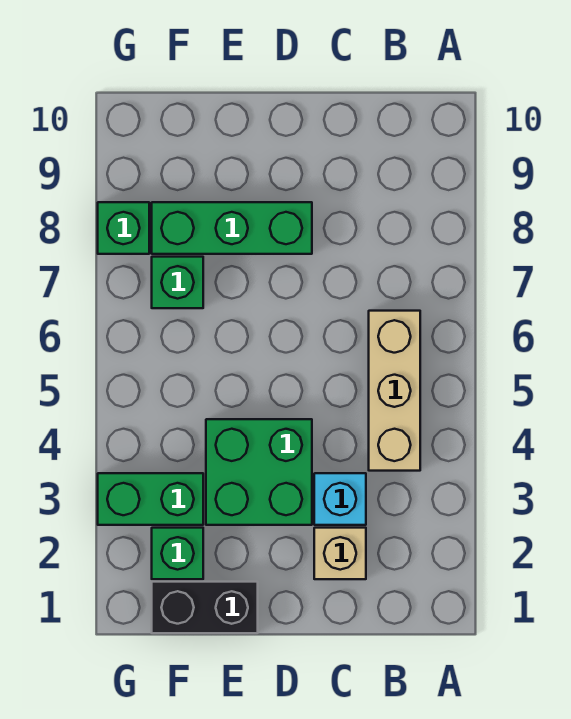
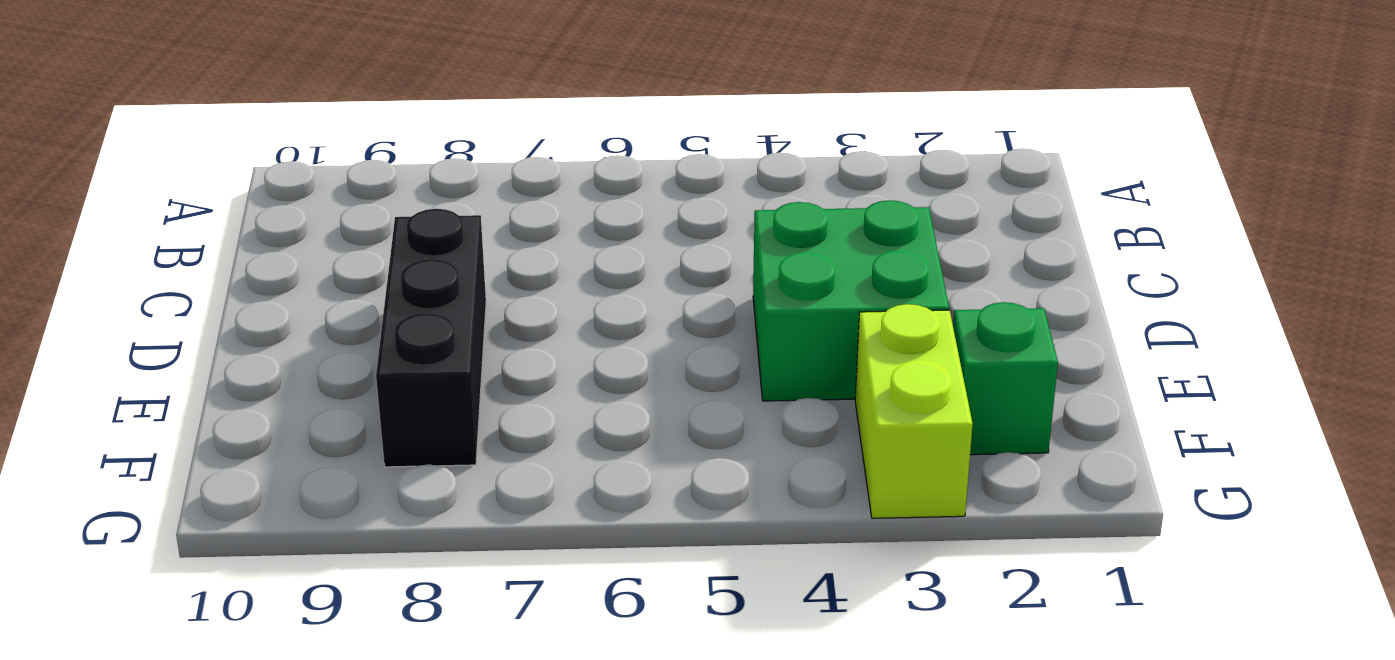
black 1x3 brick [376,209,486,467] -> green 1x3 brick [152,202,312,254]
lime 1x2 brick [855,304,973,518] -> green 1x2 brick [98,473,203,525]
none -> tan 1x3 brick [369,311,420,471]
none -> tan 1x1 brick [314,528,366,579]

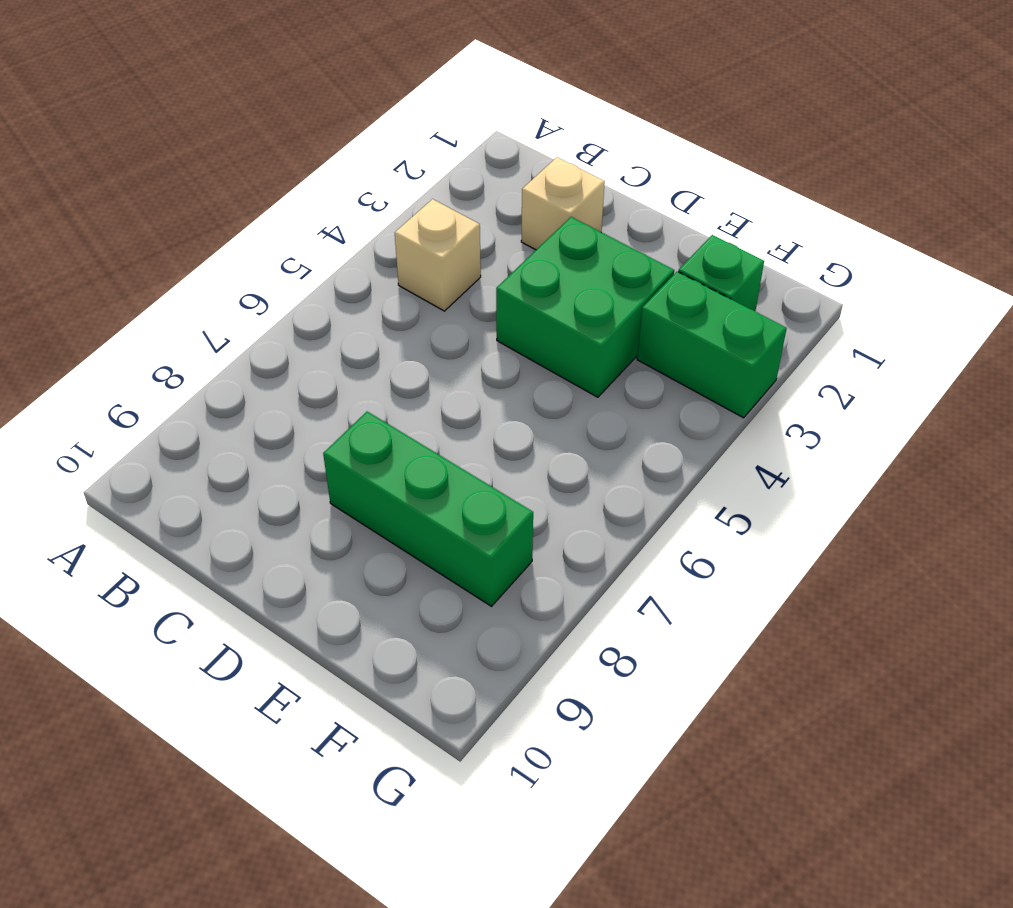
tan 1x1 brick [395,199,481,311] -> tan 1x3 brick [369,311,420,471]
none -> cyan 1x1 brick [314,473,366,525]
none -> black 1x2 brick [152,582,258,633]

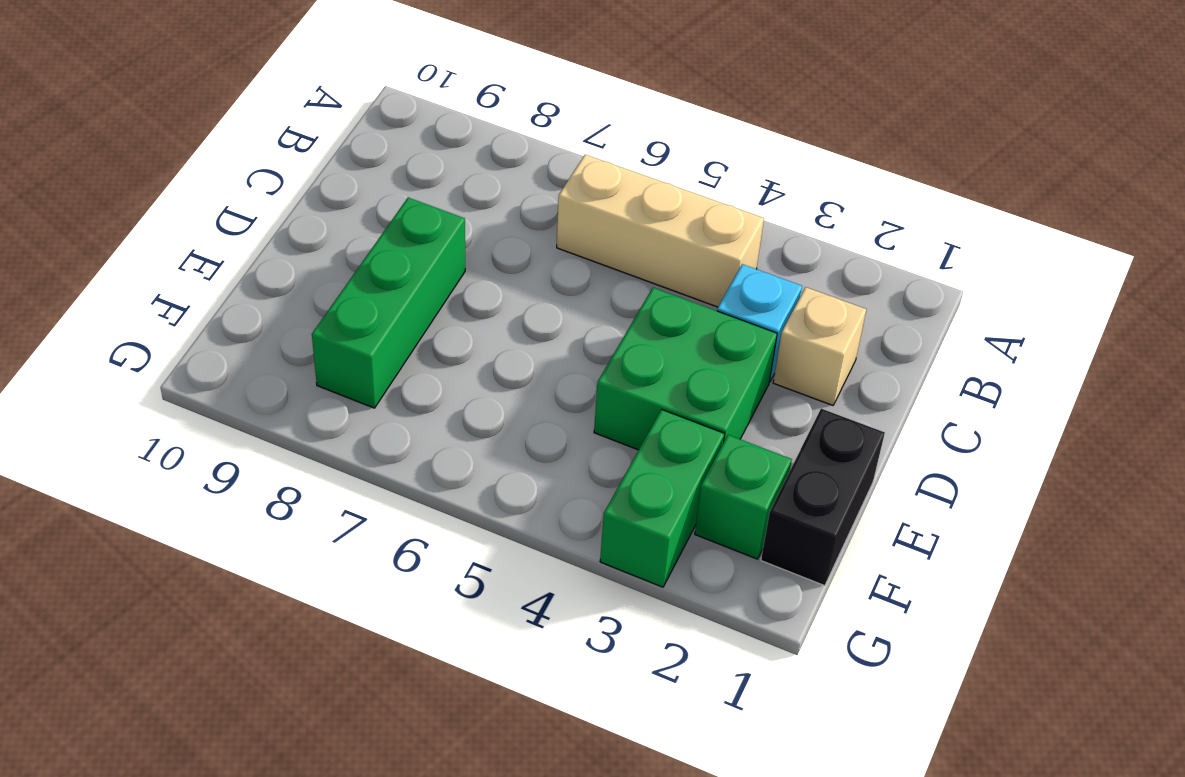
none -> green 1x1 brick [152,257,203,308]
none -> green 1x1 brick [98,202,149,254]

